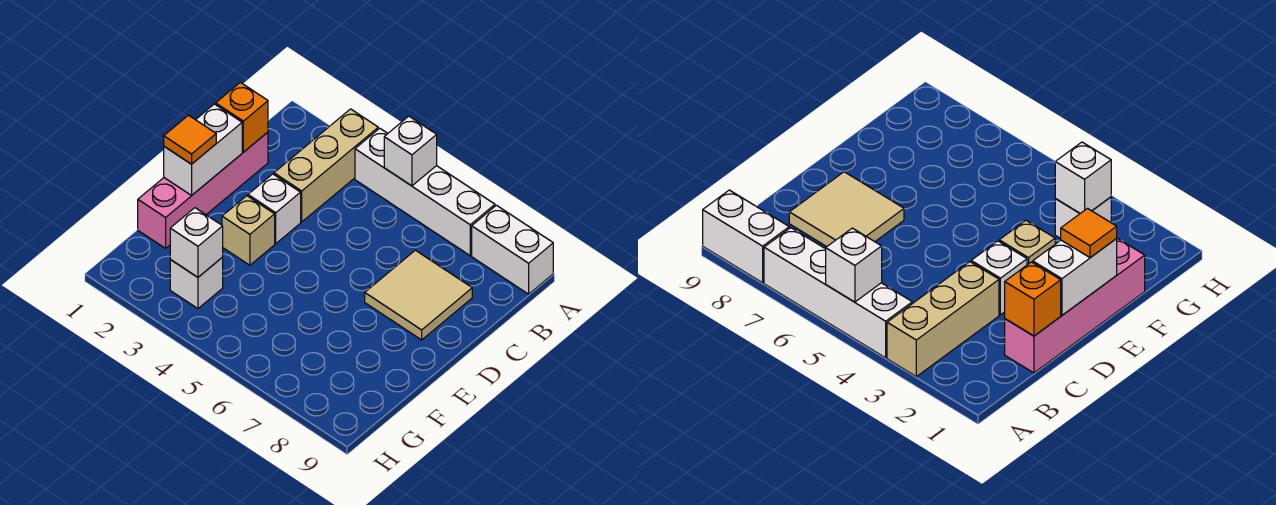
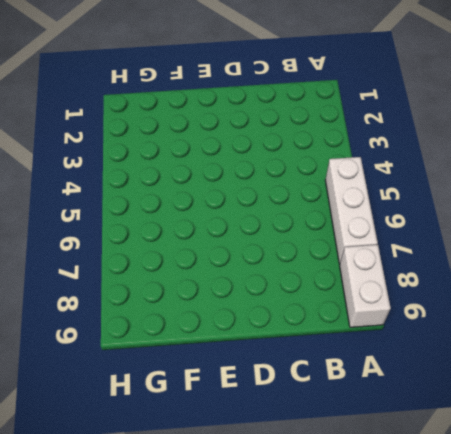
white 1x3 brick [325,157,378,264] -> white 1x4 brick [355,128,495,256]
none -> tan 1x3 brick [274,109,378,222]
none -> pink 1x4 brick [138,132,268,248]
none -> tan 2x2 tile [365,250,472,340]

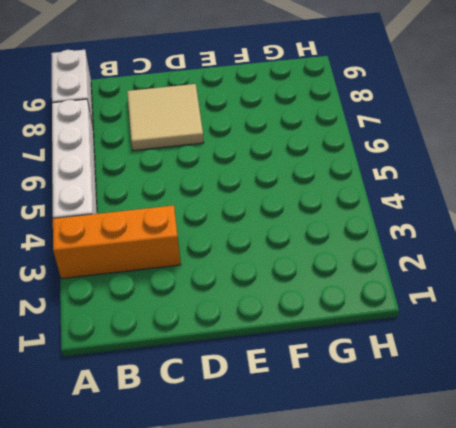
orange 1x3 brick [53,205,181,279] -> tan 1x3 brick [274,109,378,222]
none -> pink 1x4 brick [138,132,268,248]
none -> white 1x1 brick [248,174,301,244]
none -> tan 1x1 brick [222,196,275,265]

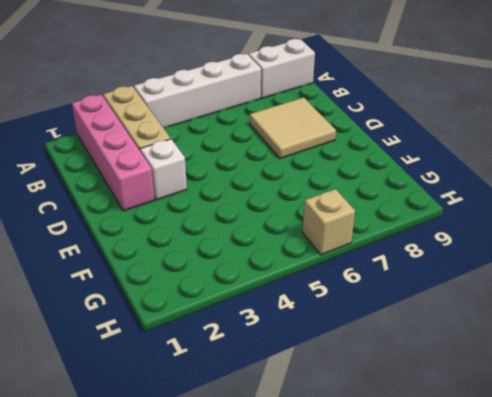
pink 1x4 brick [72,94,155,211] -> pink 1x4 brick moved to [138,132,268,248]
tan 1x1 brick [303,189,355,255] -> tan 1x1 brick moved to [222,196,275,265]
none -> white 1x1 brick [170,257,223,309]
none -> white 1x1 brick [384,116,437,186]
none -> orange 1x1 brick [216,82,268,152]

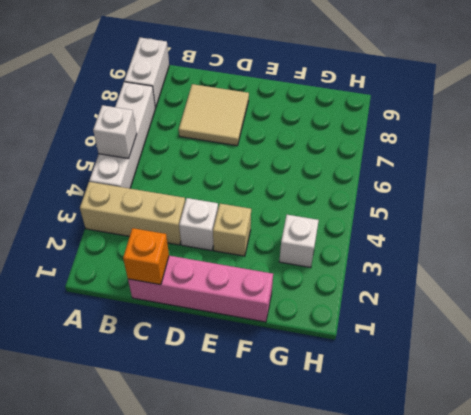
none -> white 1x2 brick [164,104,242,195]
none -> white 1x1 brick [170,208,223,277]
none -> orange 1x1 tile [164,115,216,164]

